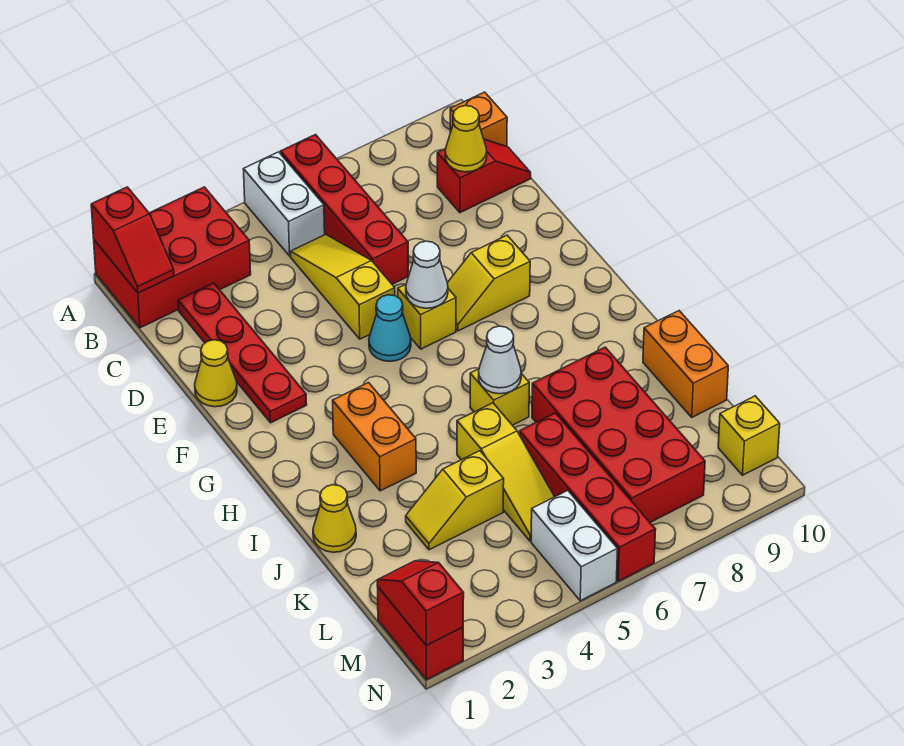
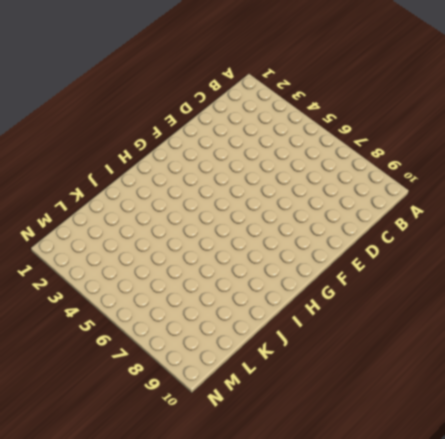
none -> red 2x3 brick [94,187,251,328]
none -> white 1x2 brick [244,152,325,256]
none -> red 1x4 brick [281,135,408,284]

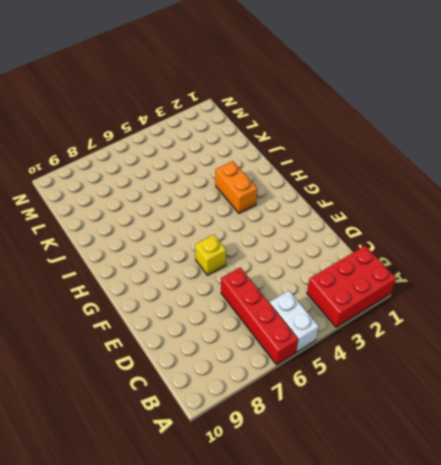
none -> orange 1x1 brick [450,92,507,146]
none -> red 1x4 plate [178,283,307,423]
none -> yellow 1x3 slope [291,234,395,339]

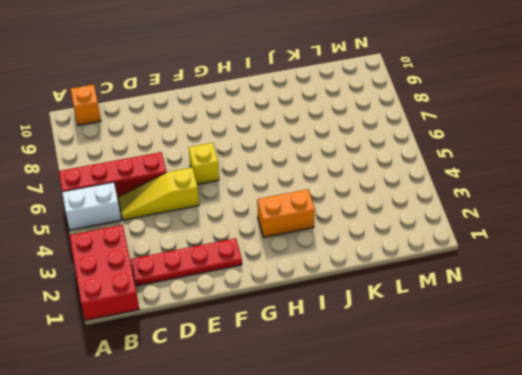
none -> red 1x2 slope [437,139,531,213]
none -> yellow 1x1 cone [195,340,237,407]
none -> cyan 1x1 cone [369,295,411,361]

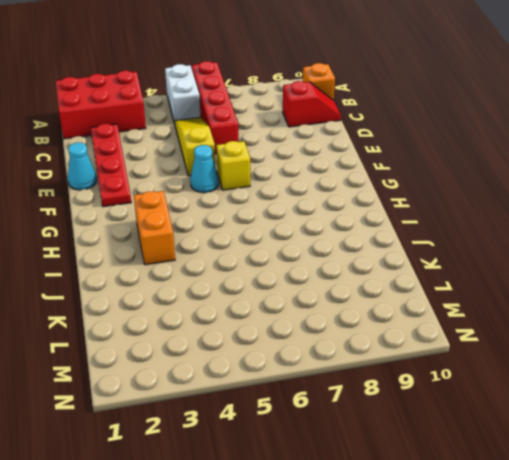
cyan 1x1 cone [68,142,97,190] -> yellow 1x1 cone [195,340,237,407]
none -> yellow 1x2 slope [447,235,530,331]
none -> yellow 1x1 brick [470,369,529,425]
none -> yellow 1x1 cone [313,485,356,552]

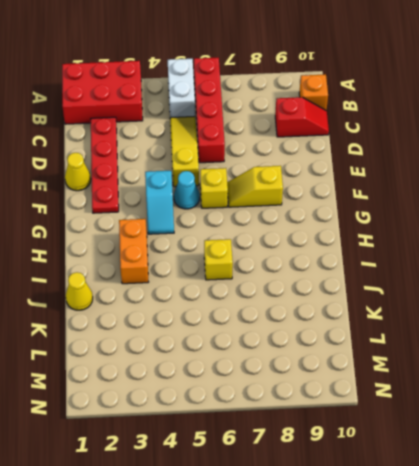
cyan 1x2 slope [145,171,174,234] -> none
none -> yellow 1x3 slope [457,403,555,541]
none -> red 2x4 brick [532,347,705,522]
none -> orange 1x2 brick [643,311,728,417]

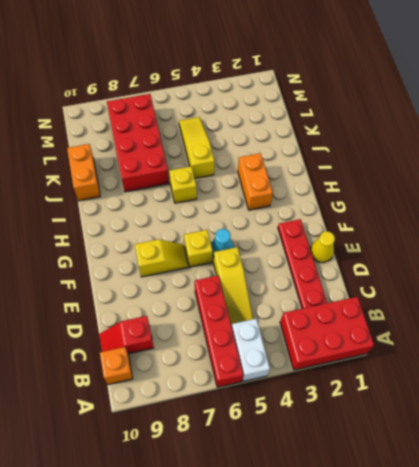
none -> yellow 1x1 cone [313,485,356,552]
none -> yellow 1x2 slope [406,451,504,550]
none -> red 1x4 brick [520,413,656,581]

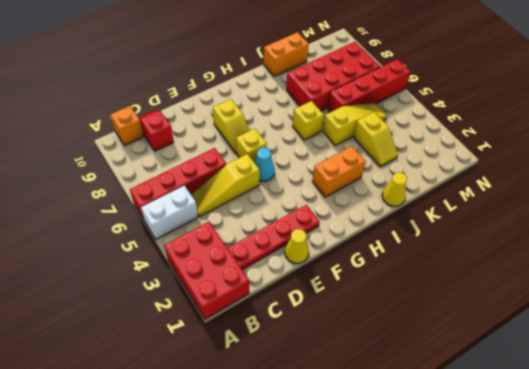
none -> red 1x2 brick [378,587,463,680]
none -> white 1x2 brick [531,490,617,601]
none -> yellow 1x1 brick [718,396,780,475]

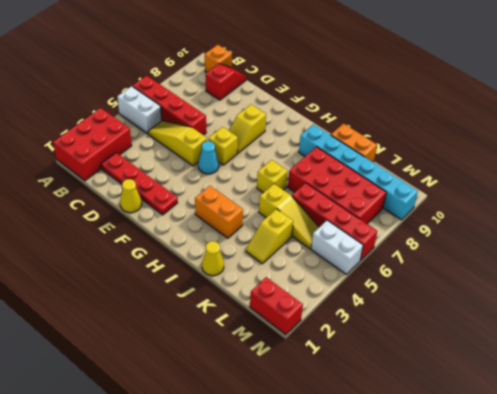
cyan 1x6 brick [299,124,418,220] -> none
none -> yellow 1x1 brick [718,396,780,475]
none -> red 1x2 slope [91,187,174,293]
none -> yellow 1x1 cone [445,106,487,172]

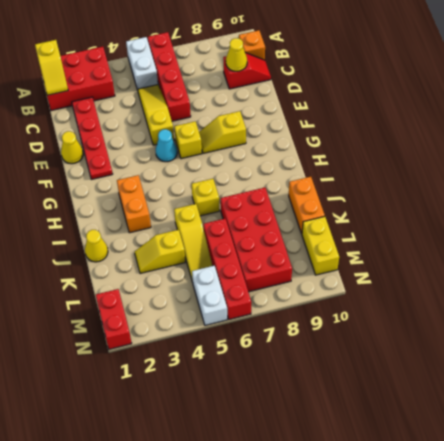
yellow 1x2 slope [35,40,68,95] -> red 1x2 slope [91,187,174,293]
yellow 1x2 brick [302,216,339,275] -> yellow 1x1 brick [718,396,780,475]
none -> white 1x1 cone [406,241,448,308]
none -> white 1x1 cone [479,326,521,394]
none -> red 1x2 slope [377,561,464,646]

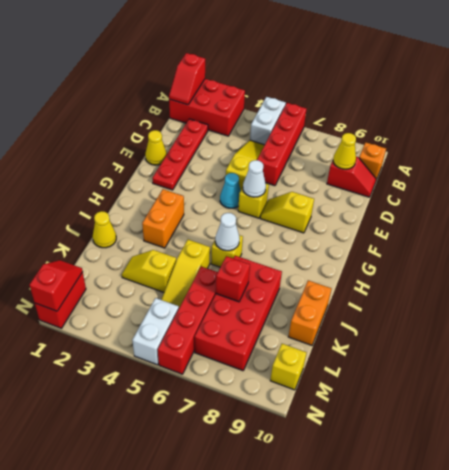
red 1x1 brick [216,256,250,302] -> none

